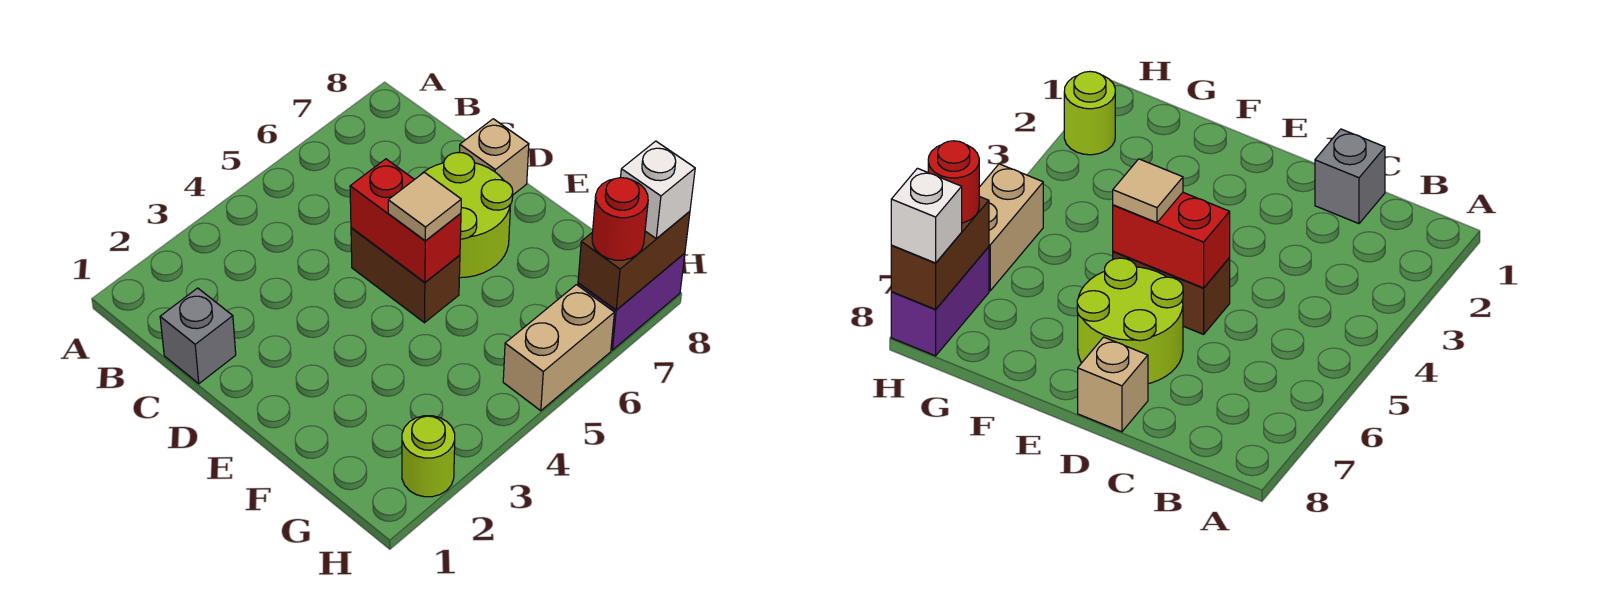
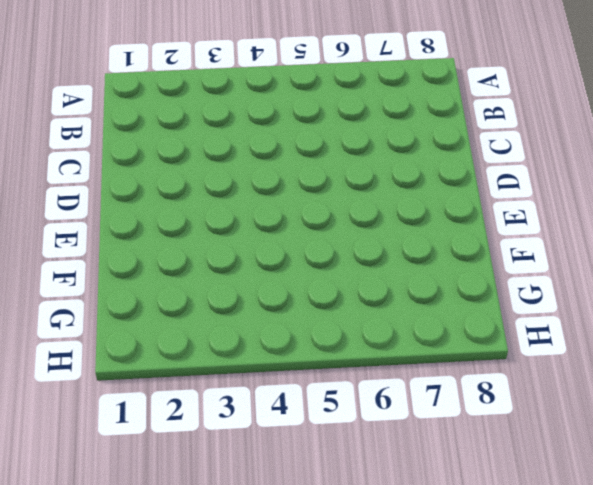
none -> grey 1x1 brick [160,288,236,384]
none -> brown 1x2 brick [351,228,460,323]
none -> lime 2x2 round brick [422,153,513,278]

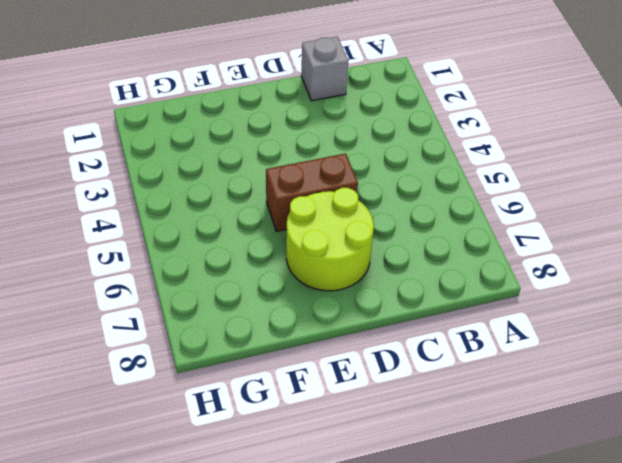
none -> tan 1x1 brick [460,119,529,195]
none -> lime 1x1 round brick [402,416,455,497]
none -> tan 1x2 brick [503,285,614,411]

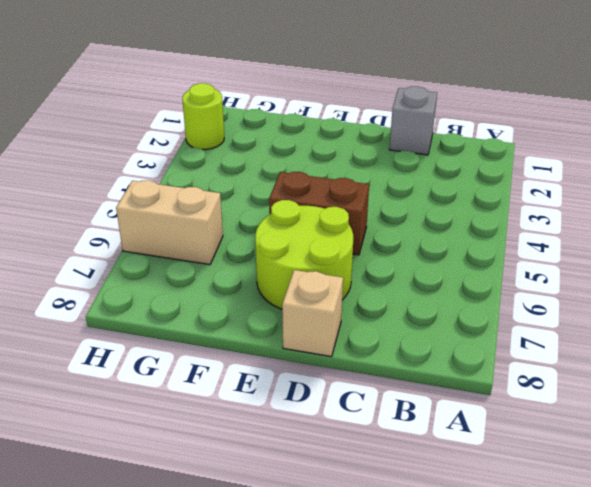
tan 1x2 brick [116,180,223,265] -> tan 1x2 brick turned to [503,285,614,411]
none -> purple 1x2 brick [578,253,685,350]
none -> red 1x2 brick [350,159,461,282]
none -> brown 1x2 brick [578,211,690,310]

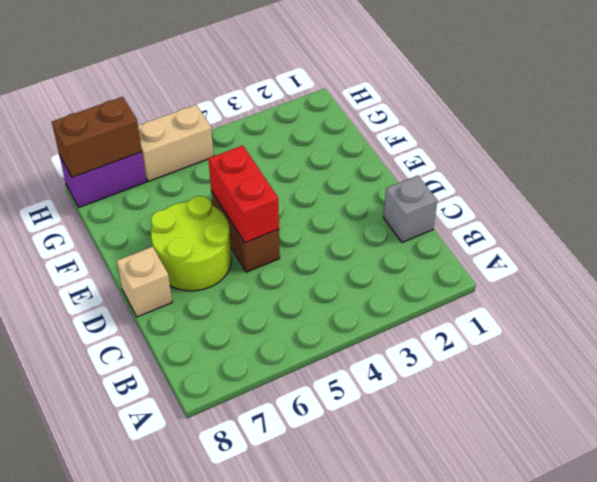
none -> lime 1x1 round brick [402,416,455,497]
none -> tan 1x1 tile [388,172,461,241]
none -> red 1x1 round brick [592,178,648,260]

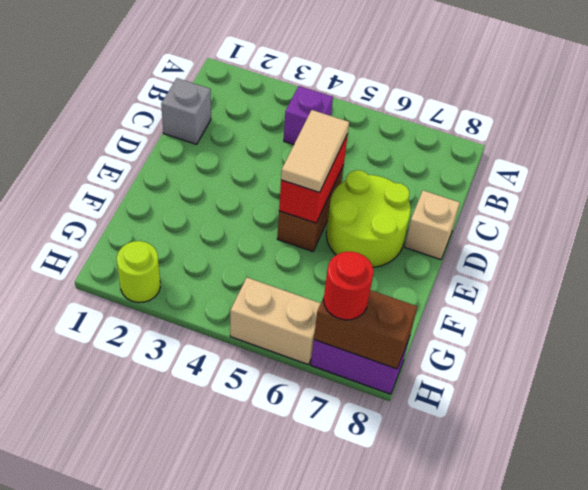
purple 1x1 brick [284,86,333,145] -> none
tan 1x2 tile [281,110,349,193] -> tan 1x1 tile [388,172,461,241]
none -> white 1x1 brick [621,141,695,239]

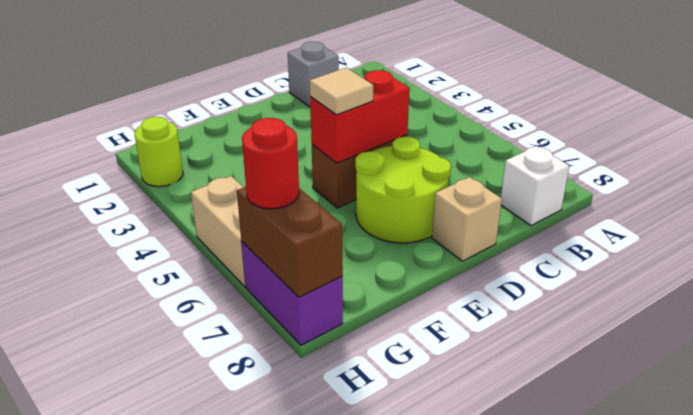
white 1x1 brick [501,146,569,226] -> white 1x1 brick moved to [621,141,695,239]

